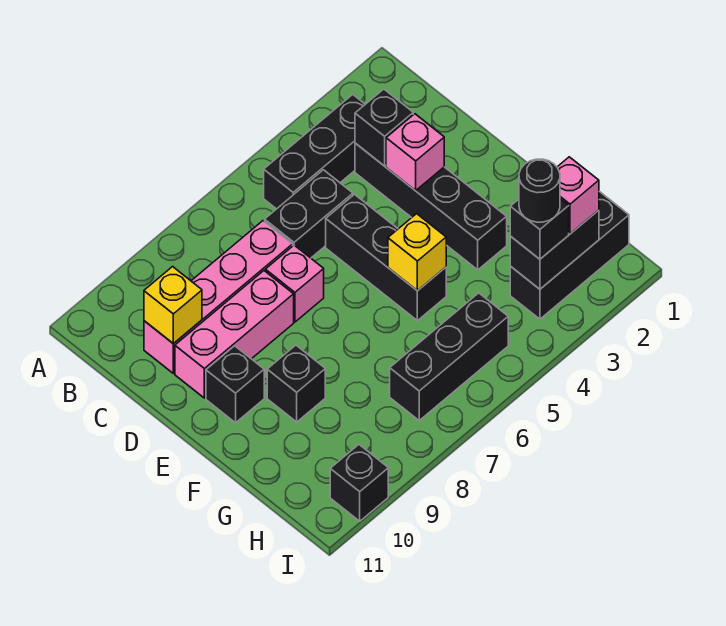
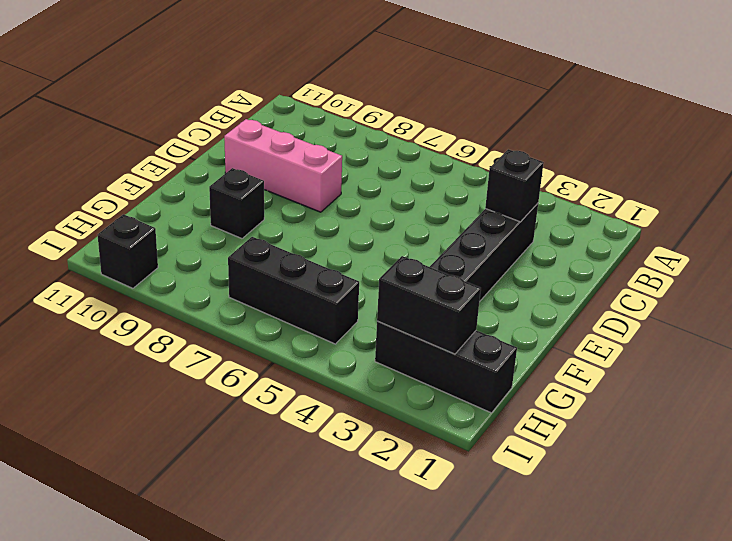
none -> black 1x3 brick [264,94,365,209]
none -> black 1x2 brick [265,170,353,258]
none -> pink 1x4 brick [144,221,293,373]

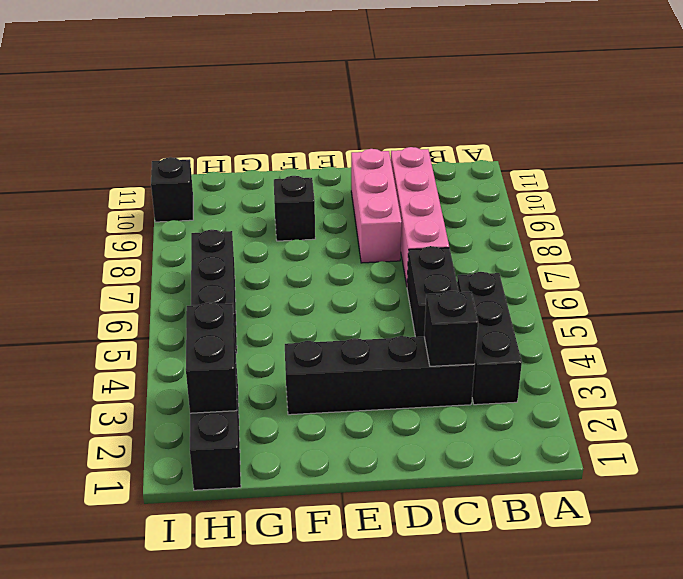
none -> black 1x3 brick [326,195,446,321]
none -> pink 1x1 brick [265,245,324,322]
none -> black 1x1 brick [206,346,264,423]

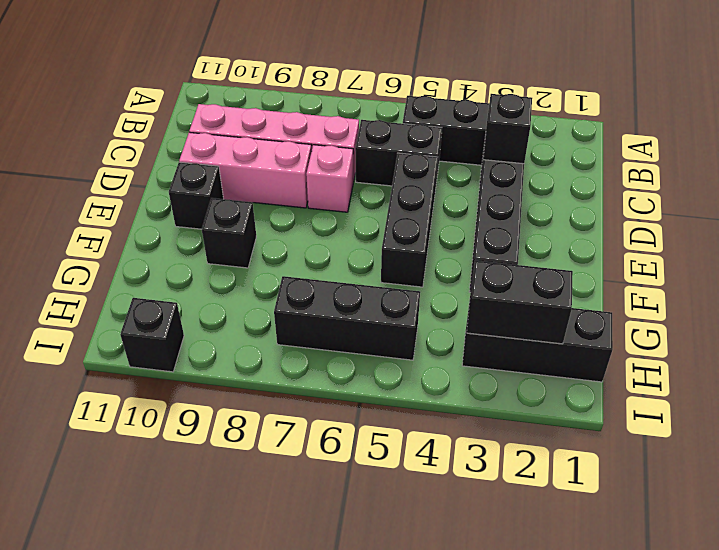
none -> yellow 1x1 brick [144,267,202,344]
none -> pink 1x1 brick [386,114,444,191]
none -> yellow 1x1 brick [388,214,446,291]

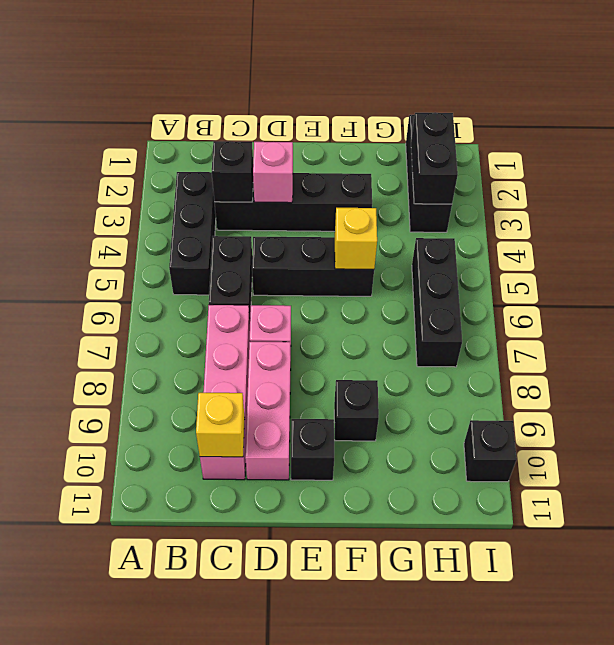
none -> pink 1x1 brick [557,157,599,234]
none -> black 1x1 brick [510,199,569,259]
none -> black 1x1 round brick [519,159,560,222]

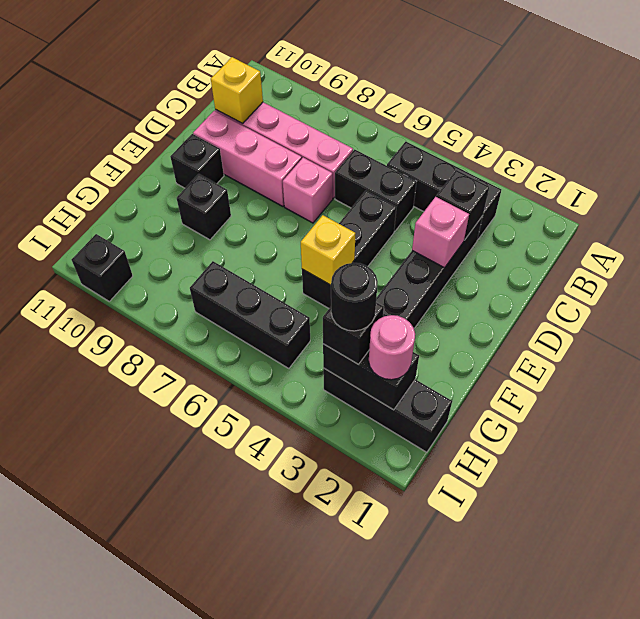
pink 1x1 round brick [369,315,415,380] -> pink 1x1 brick [557,157,599,234]

